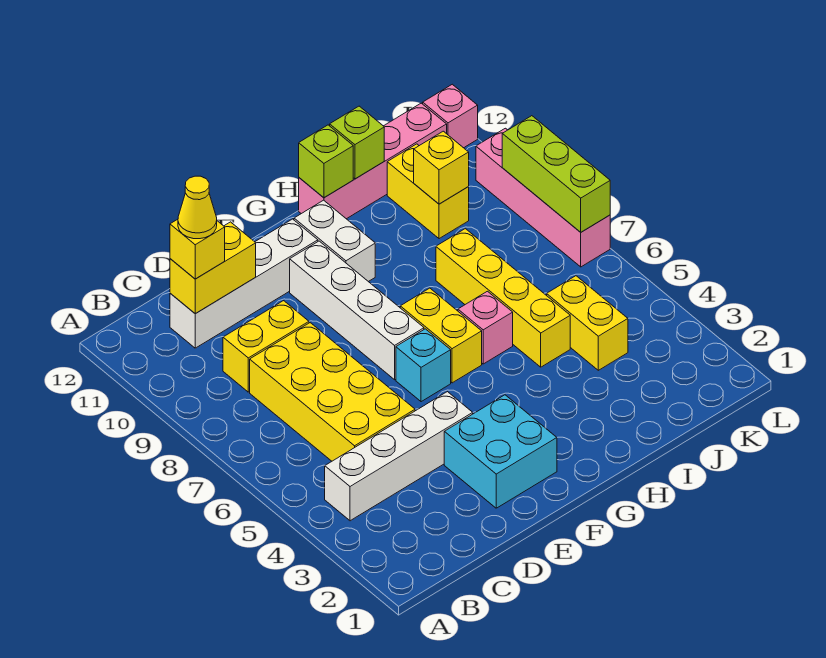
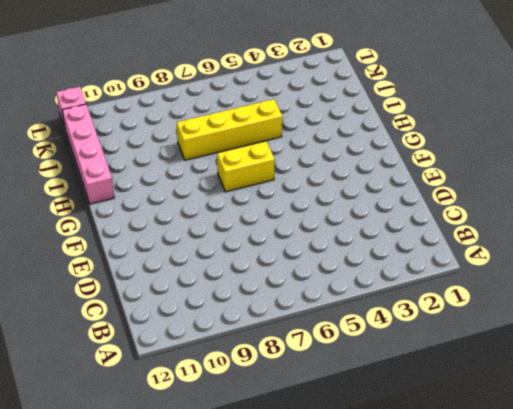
none -> white 1x4 brick [325,392,473,521]
none -> yellow 2x4 brick [250,323,415,461]
none -> yellow 1x2 brick [223,301,309,392]

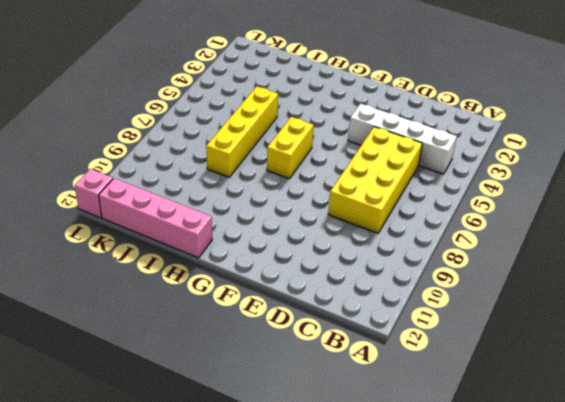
none -> yellow 1x2 brick [223,301,309,392]
none -> white 1x4 brick [170,219,318,348]
none -> cyan 2x2 brick [444,395,557,508]

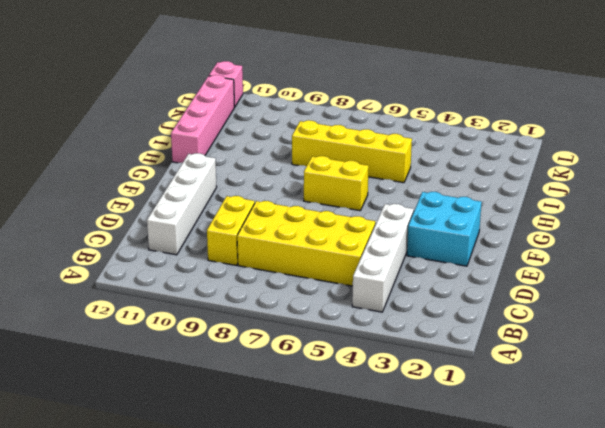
none -> cyan 1x1 brick [396,329,451,402]
none -> white 1x4 brick [290,241,424,380]
none -> white 1x2 brick [294,200,375,282]

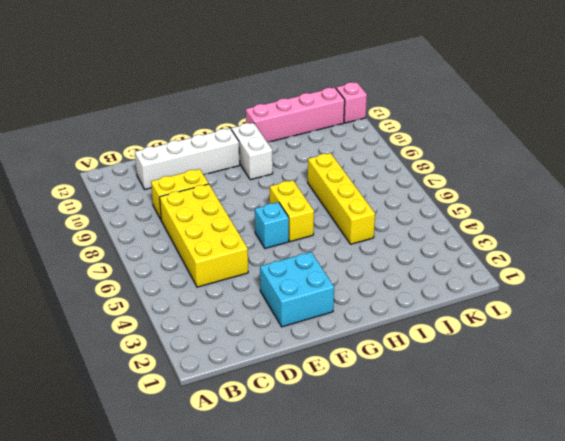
none -> white 1x4 brick [325,392,473,521]
none -> white 1x4 brick [290,241,424,380]
none -> pink 1x1 brick [458,291,513,364]

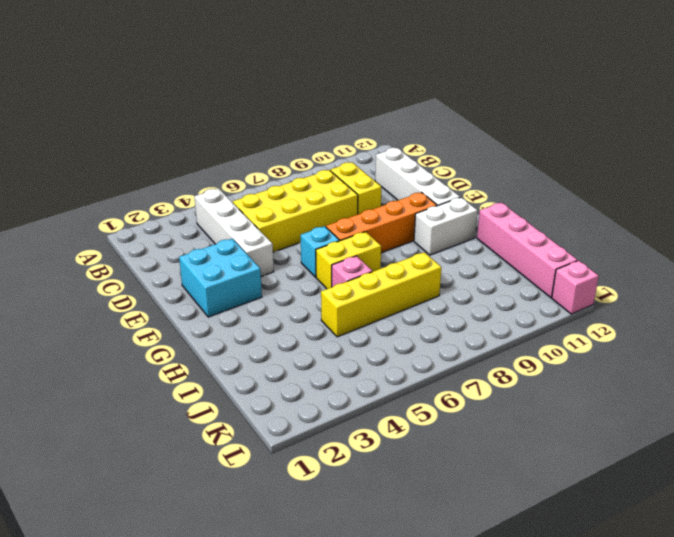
orange 1x4 brick [326,192,437,253] -> white 1x4 brick [290,241,424,380]
none -> yellow 1x2 brick [547,276,628,370]
none -> yellow 1x2 brick [387,144,469,239]
none -> pink 1x4 brick [476,128,610,267]

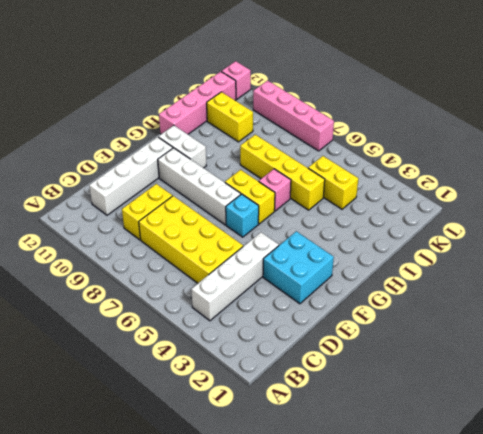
none -> yellow 1x2 brick [170,222,256,314]
none -> lime 1x1 brick [299,125,353,198]
none -> lime 1x1 brick [330,106,384,179]

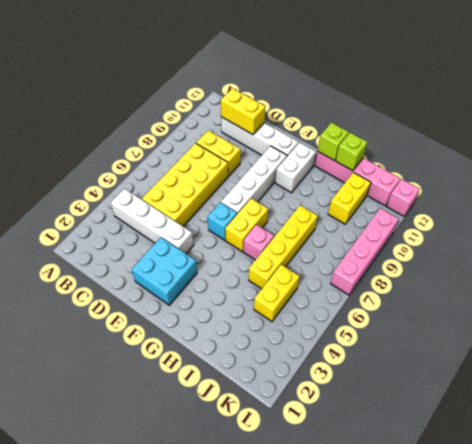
none -> yellow 1x1 brick [414,131,469,204]
none -> lime 1x3 brick [502,116,610,232]
none -> yellow 1x1 brick [170,219,225,279]

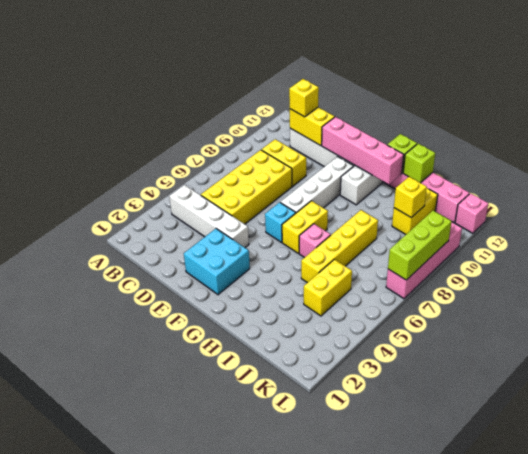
pink 1x4 brick [322,117,404,184] -> none
none -> yellow 1x1 cone [178,176,217,239]

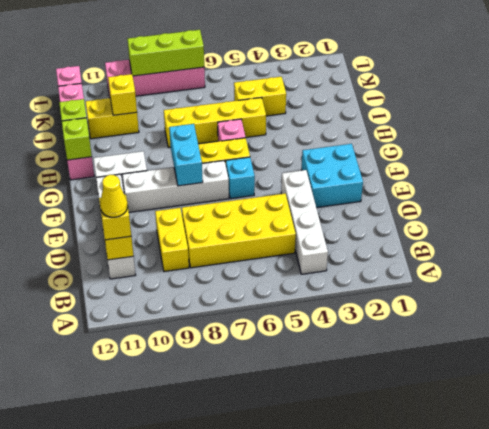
cyan 1x2 brick [169,124,203,186] -> none

